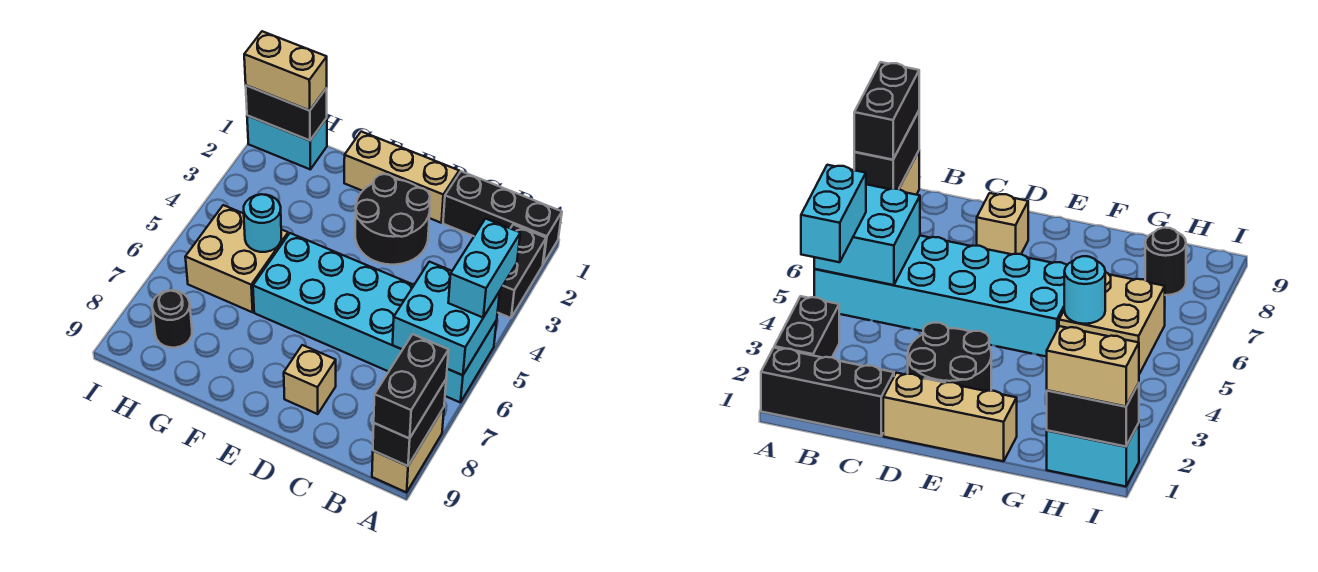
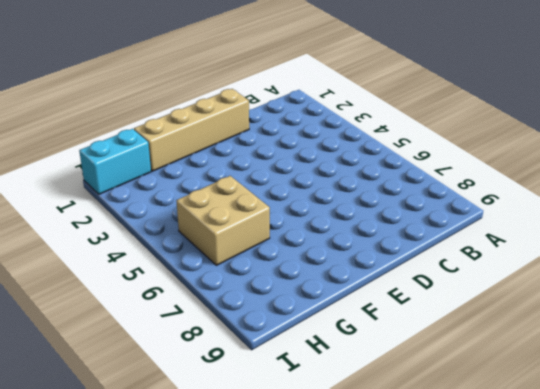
tan 1x4 brick [134,89,249,171] -> tan 1x3 brick [344,132,459,223]
none -> black 1x3 brick [443,171,562,264]
none -> black 1x2 brick [498,224,546,318]
none -> cyan 2x6 brick [253,233,497,403]

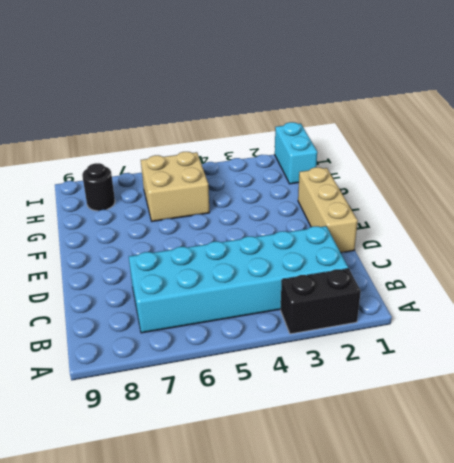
cyan 2x6 brick [129,226,348,333] -> cyan 2x6 brick turned to [253,233,497,403]
none -> black 1x3 brick [443,171,562,264]
none -> tan 1x2 brick [372,408,444,492]
none -> black 2x2 round brick [355,174,430,265]

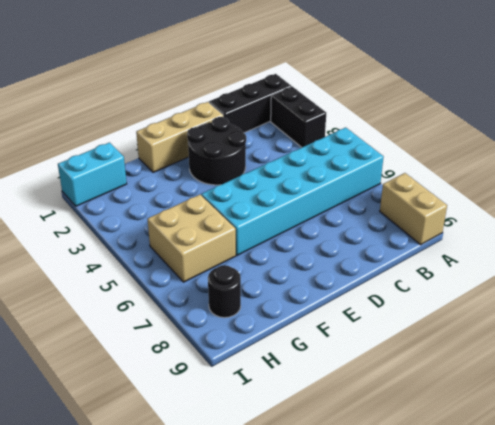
none -> tan 1x1 brick [284,345,336,414]
none -> cyan 2x2 brick [393,262,500,375]
none -> black 1x2 brick [373,380,446,466]

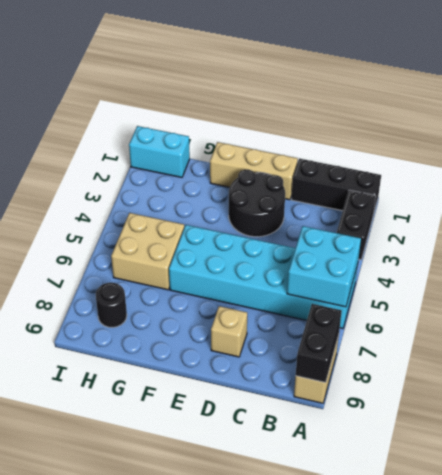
none -> cyan 1x1 round brick [244,194,281,252]
none -> black 1x2 brick [246,86,327,141]
none -> cyan 1x2 brick [448,219,520,317]

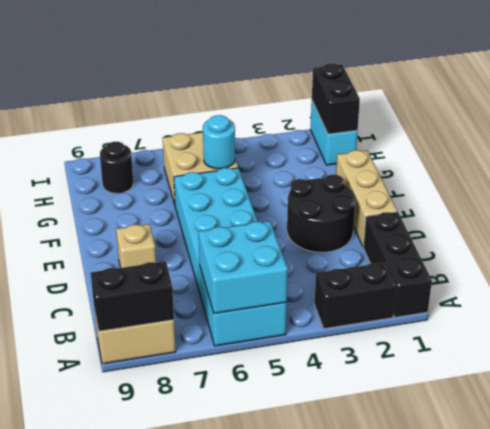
none -> cyan 1x2 brick [448,219,520,317]
none -> black 1x2 brick [374,334,449,439]
none -> tan 1x2 brick [244,31,327,110]

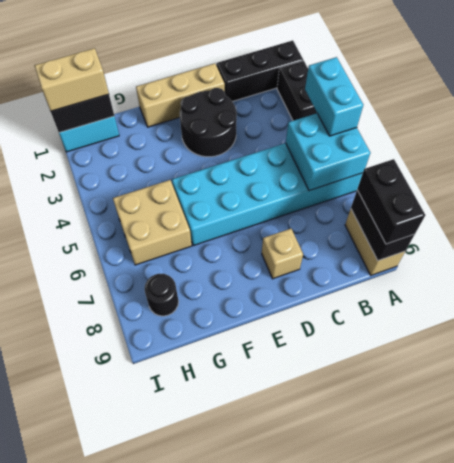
none -> cyan 1x1 round brick [244,194,281,252]

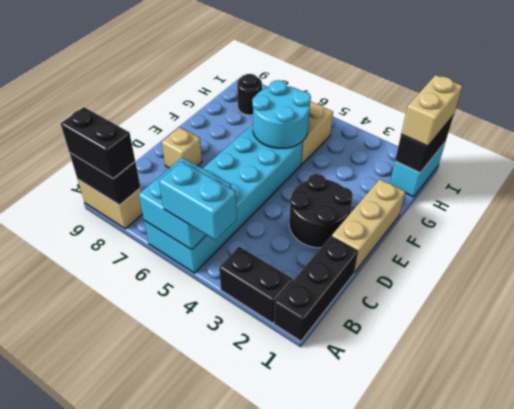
cyan 2x2 round brick [252,80,311,148] -> cyan 1x1 round brick [244,194,281,252]

